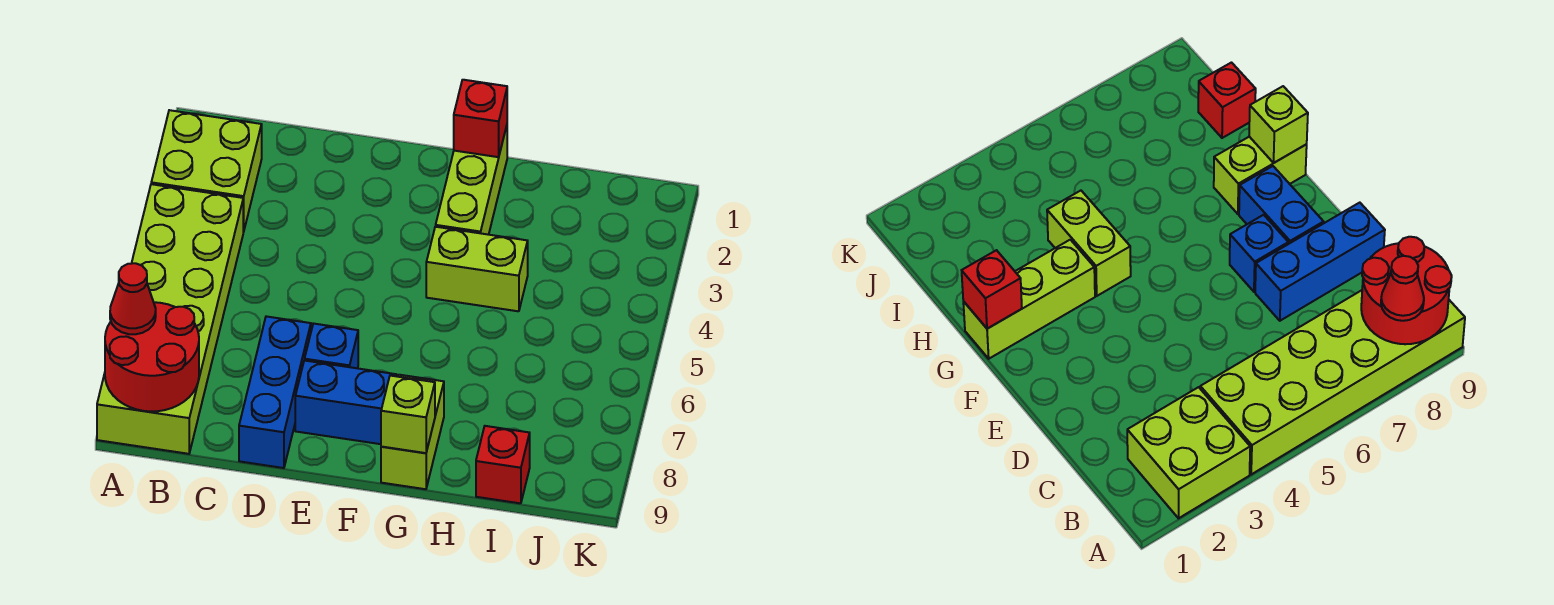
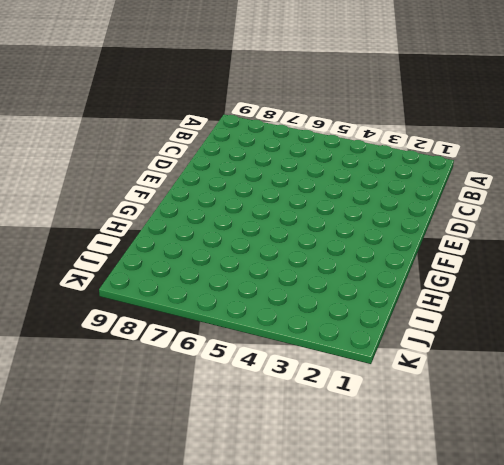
none -> lime 2x2 brick [151,110,262,232]
none -> lime 2x6 brick [97,184,243,454]
none -> blue 1x3 brick [239,316,311,468]

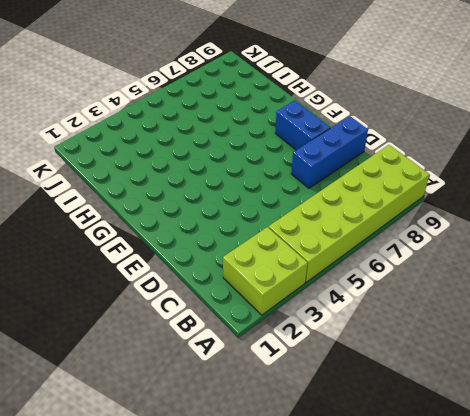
none -> blue 1x1 brick [305,323,358,368]
none -> lime 1x3 brick [436,126,507,235]
none -> lime 1x2 brick [426,227,528,311]

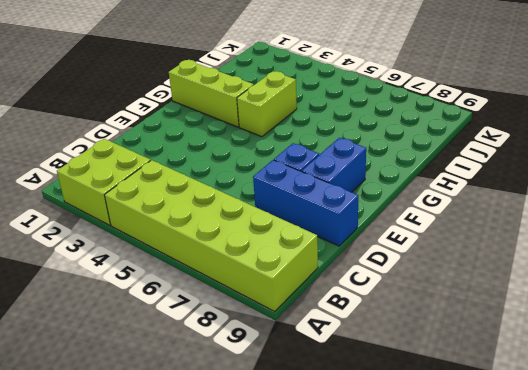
none -> lime 1x2 brick [381,375,444,489]
none -> red 1x1 brick [476,426,530,503]
none -> red 2x2 round brick [105,302,199,412]

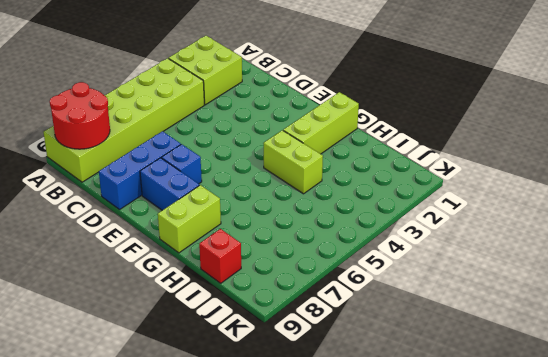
none -> red 1x1 brick [454,80,507,157]
none -> lime 1x1 brick [381,376,435,453]
none -> red 1x1 cone [110,263,156,334]

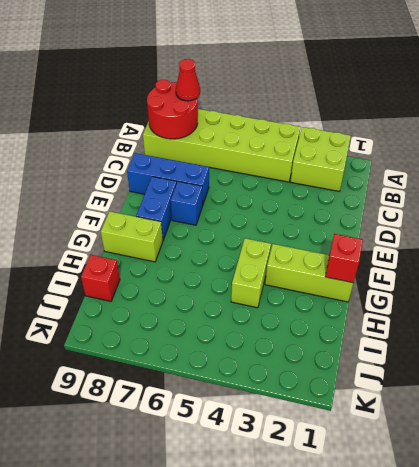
none -> lime 1x1 brick [381,376,435,453]

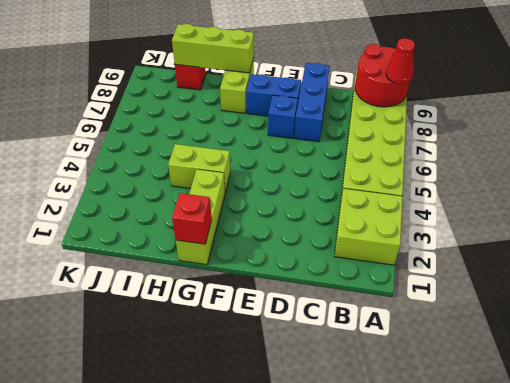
lime 1x3 brick [172,24,254,73] -> lime 1x1 brick [381,376,435,453]

